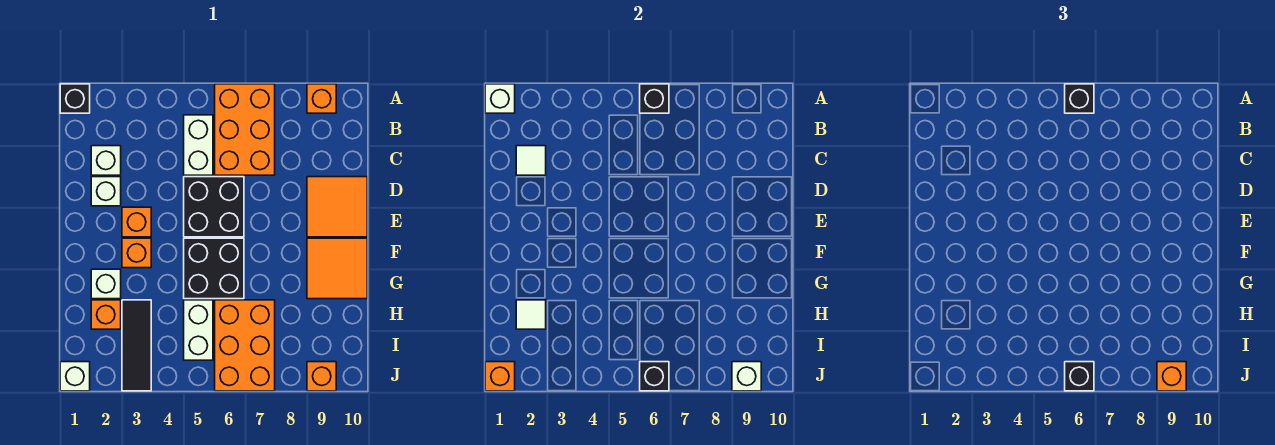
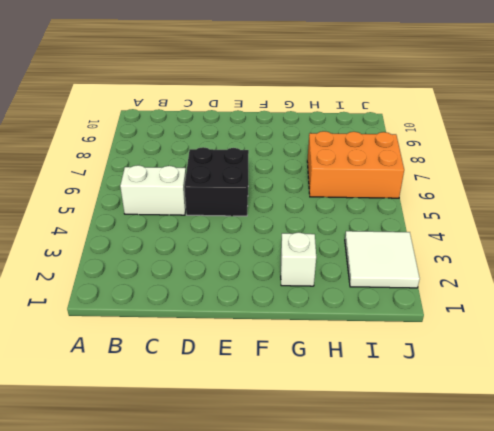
white 2x2 tile [345,231,420,288] -> black 1x3 tile [122,300,151,391]
none -> black 1x1 brick [60,84,90,113]
none -> orange 2x3 brick [215,84,275,175]
none -> orange 1x1 brick [307,84,336,113]

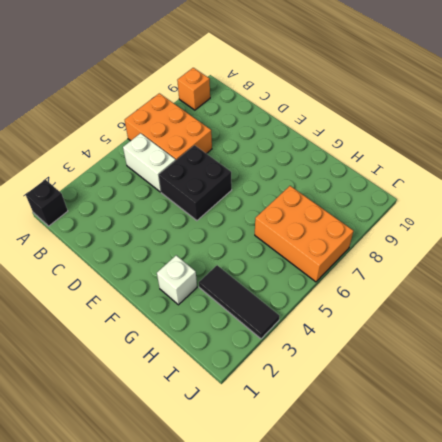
none -> white 1x1 brick [91,146,121,175]
none -> white 1x1 brick [91,177,121,206]
none -> orange 2x2 tile [307,177,367,237]

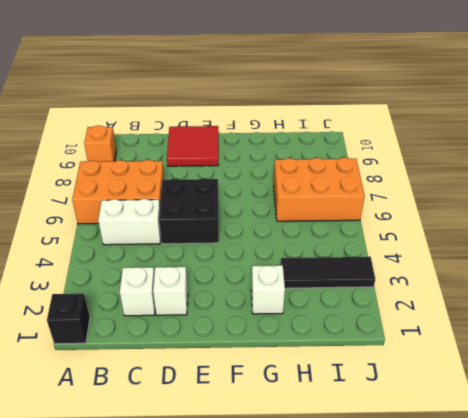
red 2x2 tile [167,126,218,166] -> orange 2x2 tile [307,177,367,237]
none -> orange 1x1 brick [122,207,151,237]
none -> orange 1x1 brick [122,238,151,268]
none -> black 2x2 brick [184,238,244,299]

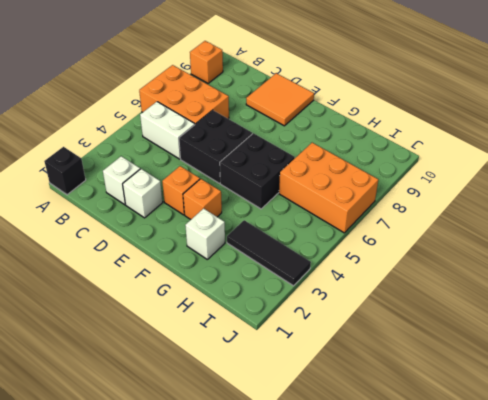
none -> orange 2x2 tile [307,238,367,299]
none -> orange 1x1 brick [91,300,121,329]
none -> white 1x2 brick [184,300,213,360]

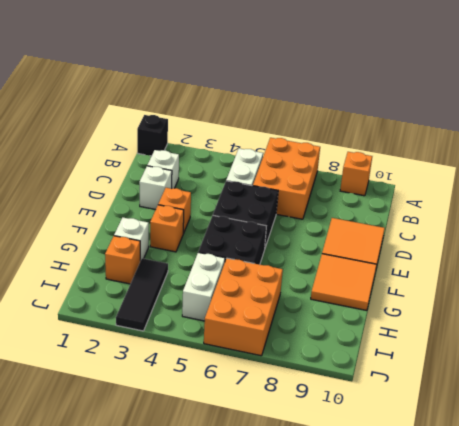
none -> white 1x1 brick [60,362,90,391]
none -> orange 1x1 brick [307,362,336,391]
none -> white 1x1 brick [485,84,515,113]

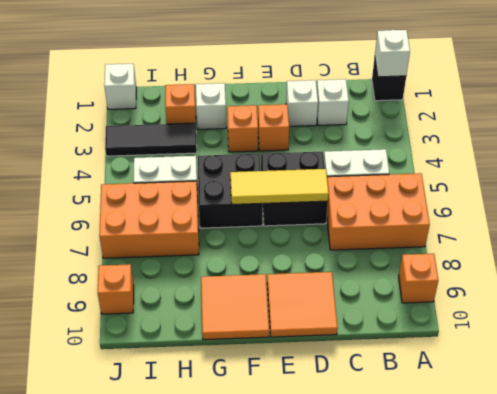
yellow 1x3 tile [230,169,329,205] -> none
none -> black 1x1 brick [640,84,669,113]
none -> white 1x1 tile [516,146,546,175]
none -> white 1x1 tile [516,300,546,329]

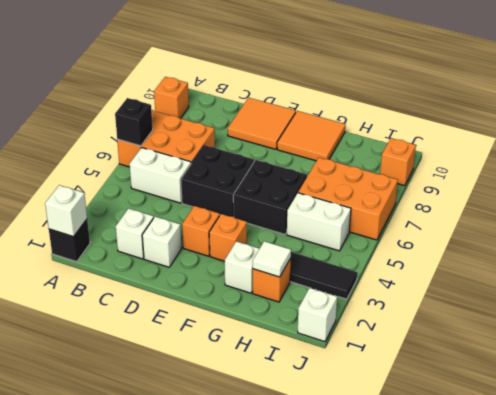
none -> white 1x1 tile [516,146,546,175]
none -> orange 1x1 brick [485,362,515,391]
none -> black 1x1 brick [640,362,669,391]

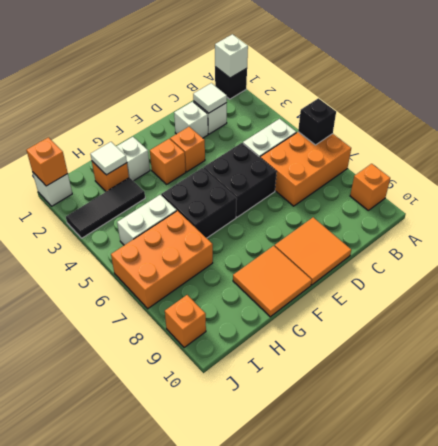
none -> black 1x1 brick [640,362,669,391]
none -> white 1x1 brick [732,362,761,391]
none -> black 1x1 brick [1065,84,1094,113]

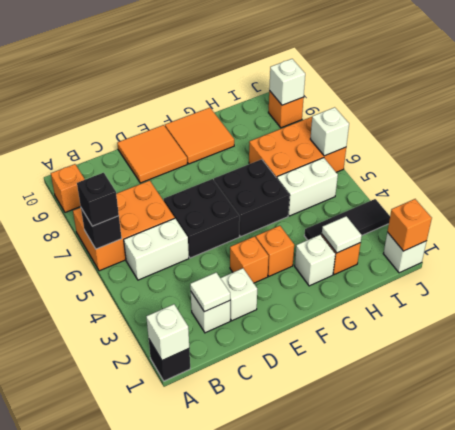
white 1x1 brick [310,107,349,156] -> black 1x1 brick [640,362,669,391]
none -> black 1x1 brick [1065,362,1094,391]
none -> orange 1x1 brick [1157,362,1186,391]

